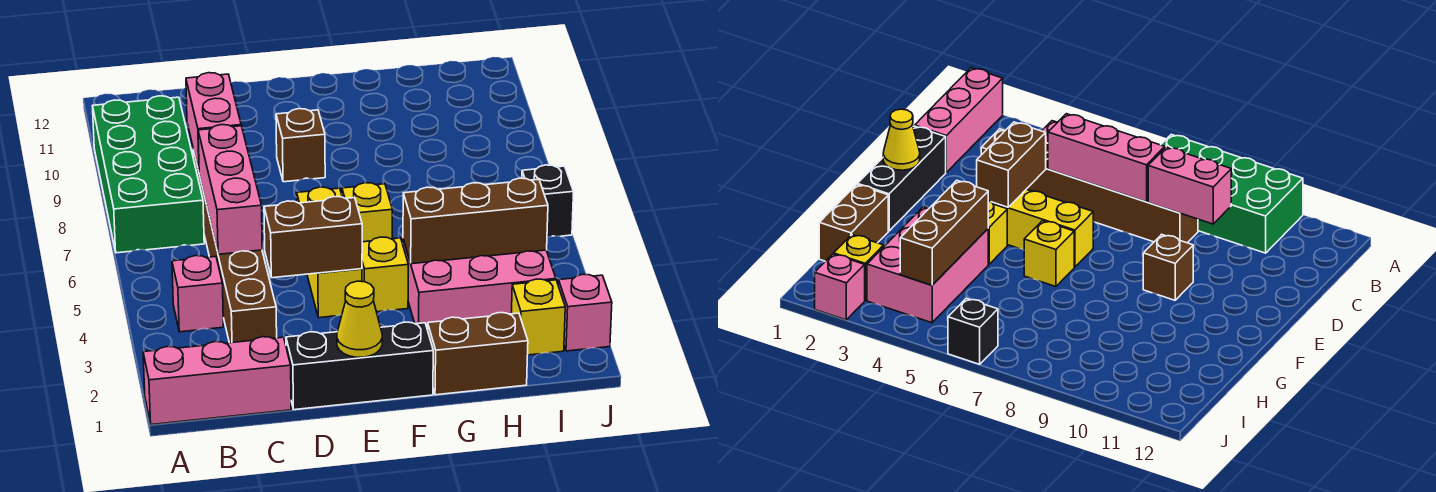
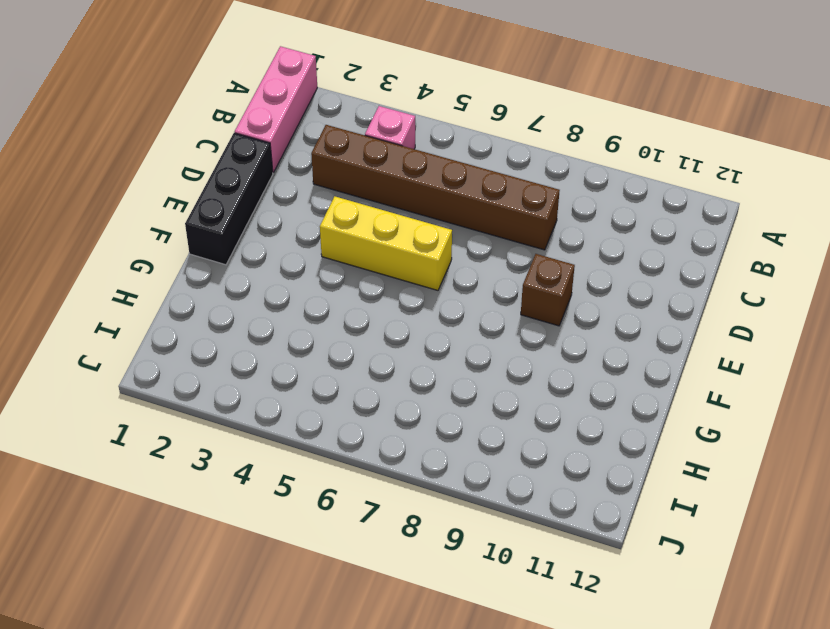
none -> green 2x4 brick [93,96,204,253]
none -> yellow 1x1 brick [362,237,408,312]
none -> yellow 1x1 brick [342,182,392,242]

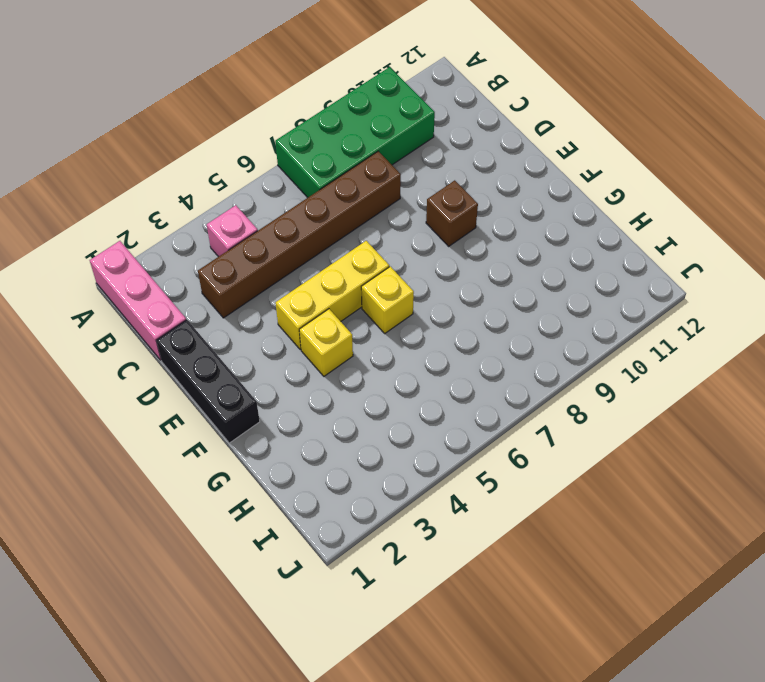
none -> brown 1x2 brick [428,313,528,395]
none -> pink 2x3 brick [403,239,556,330]
none -> yellow 1x1 brick [512,279,565,355]

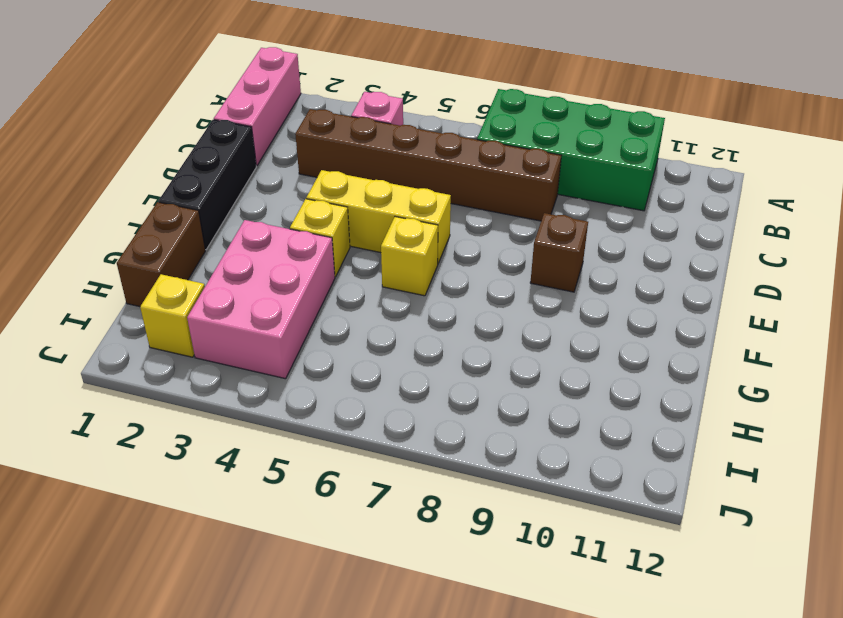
none -> pink 1x1 brick [558,274,612,351]
none -> black 1x1 brick [522,165,574,238]
none -> pink 1x3 brick [198,125,262,254]

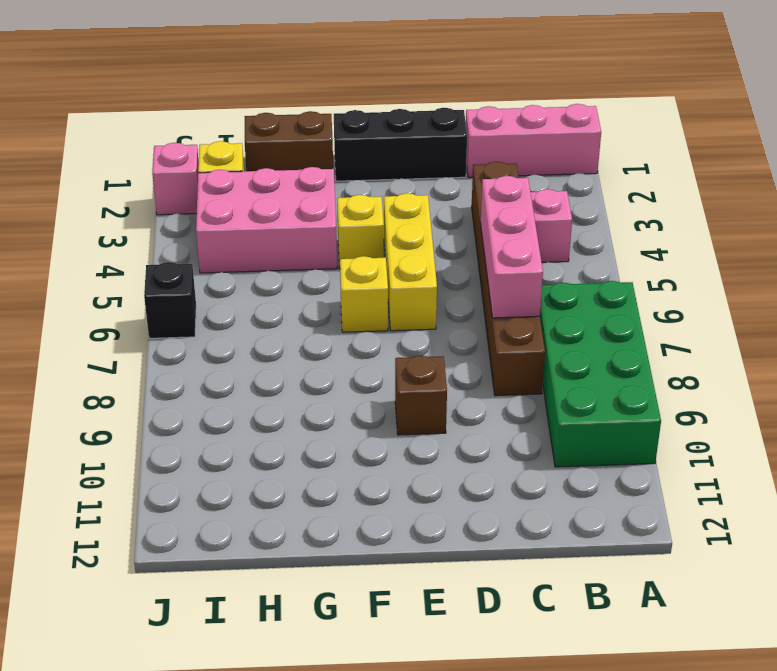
none -> pink 1x2 brick [186,73,241,171]
none -> brown 1x2 brick [264,197,362,278]
none -> yellow 1x1 cone [337,281,382,357]

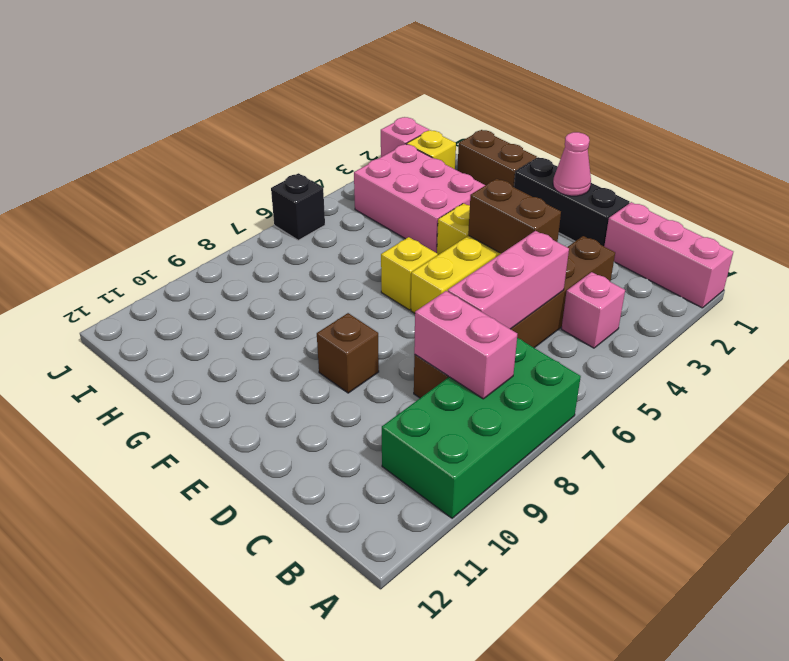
pink 1x2 brick [414,291,517,399] -> pink 1x2 brick turned to [186,73,241,171]
pink 1x1 cone [553,132,591,196] -> yellow 1x1 cone [337,281,382,357]
none -> brown 1x3 brick [403,178,548,264]

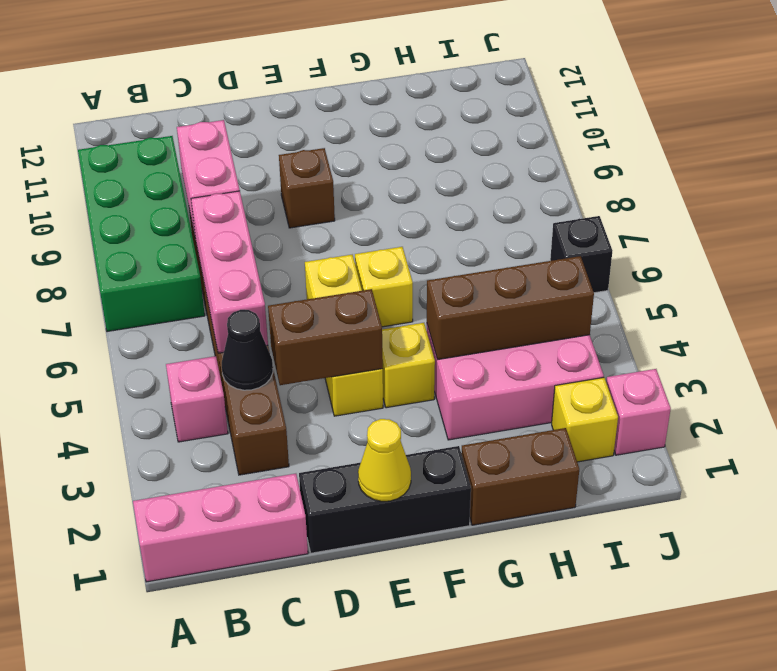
black 1x1 cone [222,310,273,390] -> none

